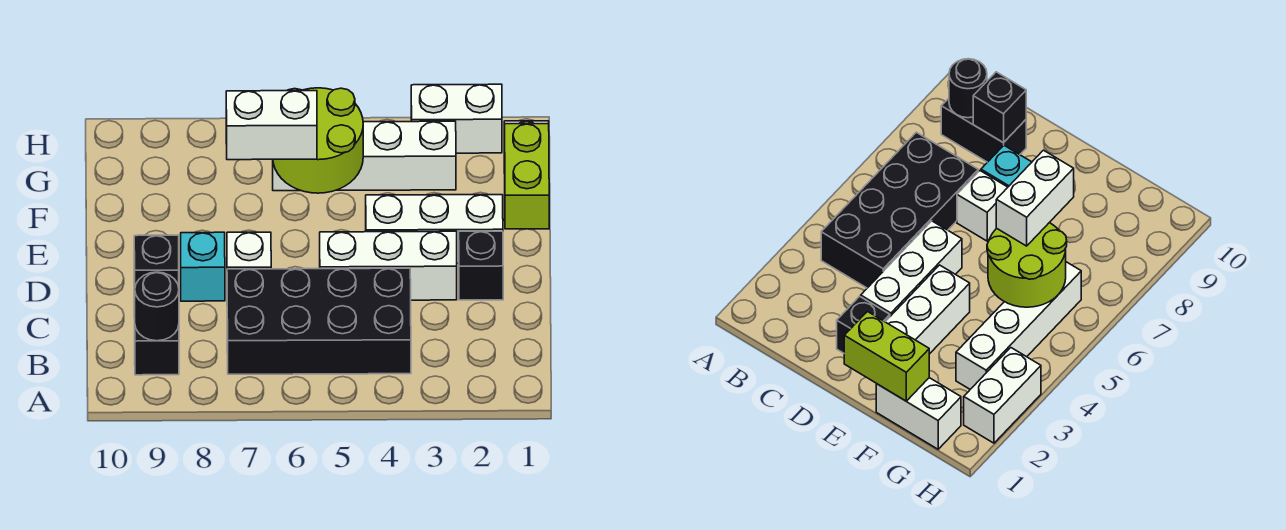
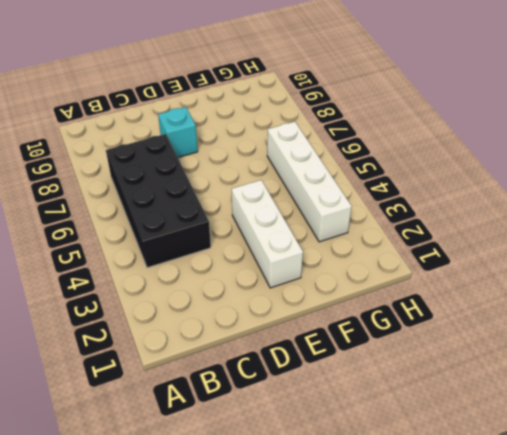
none -> black 1x2 brick [134,285,179,375]
none -> black 1x1 brick [459,231,503,300]
none -> white 1x3 brick [320,231,457,300]

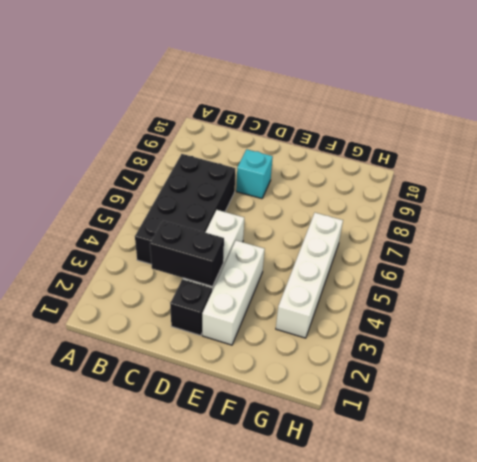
black 1x2 brick [150,220,224,287] -> black 1x2 brick moved to [134,285,179,375]
none -> white 1x1 brick [227,232,271,269]
none -> white 1x2 brick [876,378,961,449]
none -> white 1x2 brick [411,84,502,153]

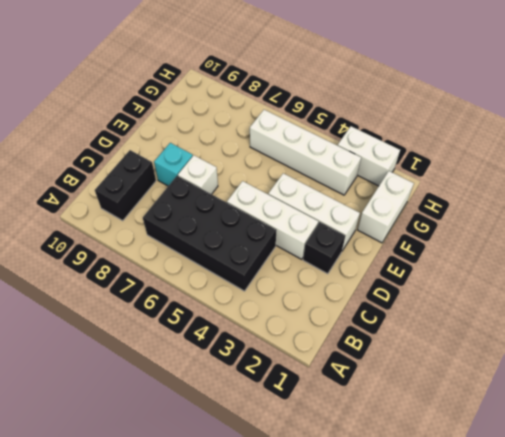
none -> black 1x1 round brick [135,272,179,341]
none -> black 1x1 brick [134,235,179,287]
none -> lime 1x2 brick [505,124,549,229]

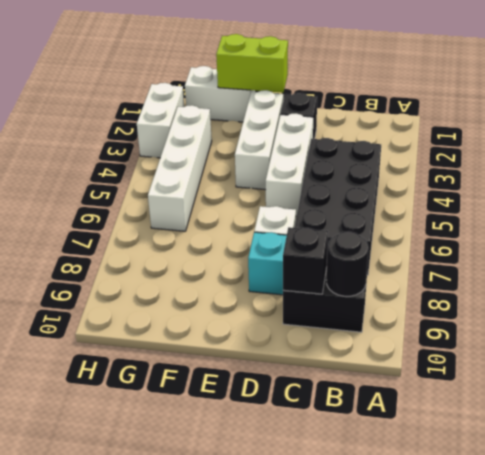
none -> lime 2x2 round brick [273,88,363,193]
none -> white 1x2 brick [226,91,317,160]

